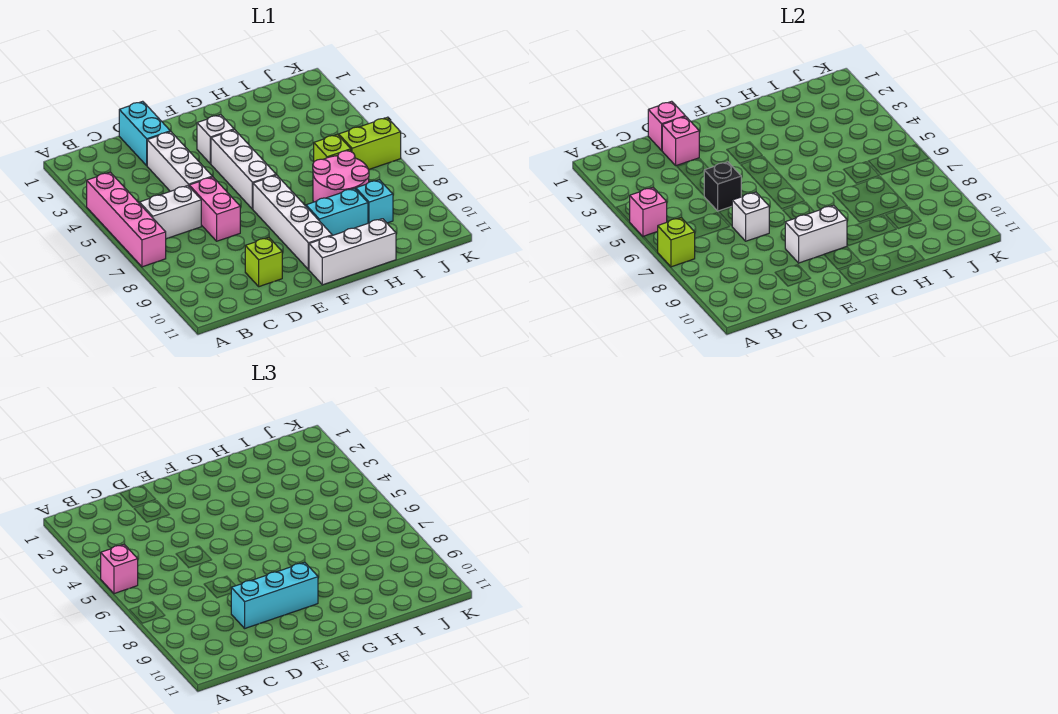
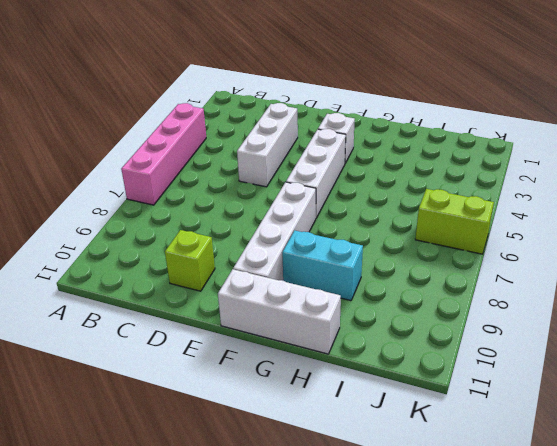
none -> white 1x2 brick [139,186,201,239]
none -> cyan 1x2 brick [119,101,170,165]
none -> pink 1x2 brick [189,177,240,241]

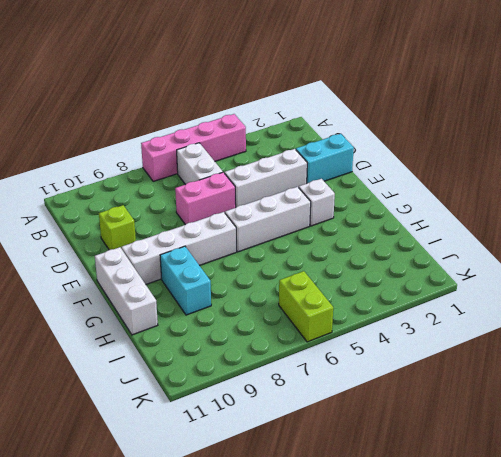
none -> pink 2x2 round brick [313,151,369,202]
none -> lime 1x1 brick [314,134,351,161]
none -> cyan 1x1 brick [356,180,393,223]

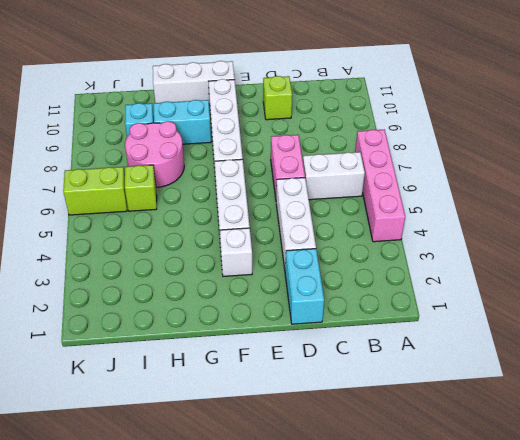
none -> pink 1x1 brick [629,188,667,237]
none -> lime 1x1 brick [658,218,695,267]
none -> pink 1x1 brick [648,101,685,150]

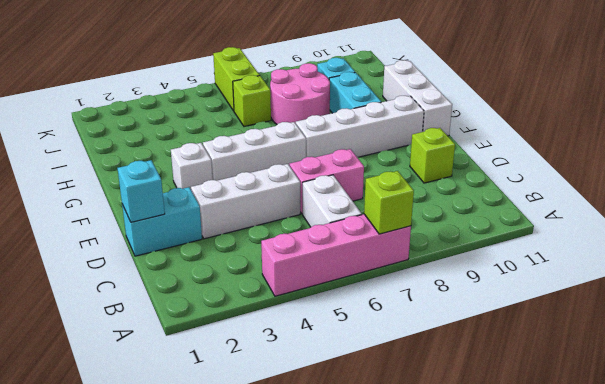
cyan 1x1 brick [118,160,165,222] -> pink 1x1 brick [648,101,685,150]
none -> pink 1x1 brick [629,188,667,237]
none -> pink 1x1 brick [662,116,699,166]
none -> black 1x1 brick [704,162,741,211]

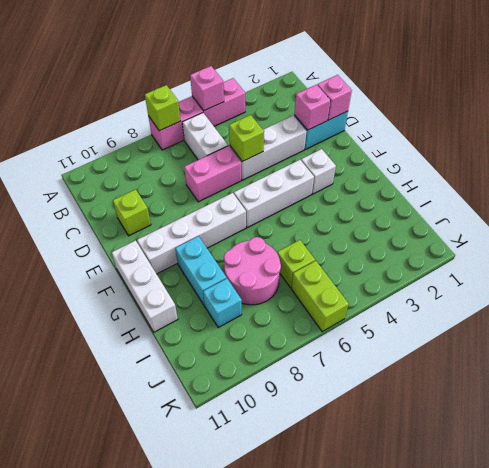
lime 1x1 brick [229,115,264,162] -> black 1x1 brick [704,162,741,211]
none -> white 1x1 brick [732,192,769,241]
none -> white 1x2 brick [785,205,847,263]
none -> pink 1x1 brick [101,545,138,594]

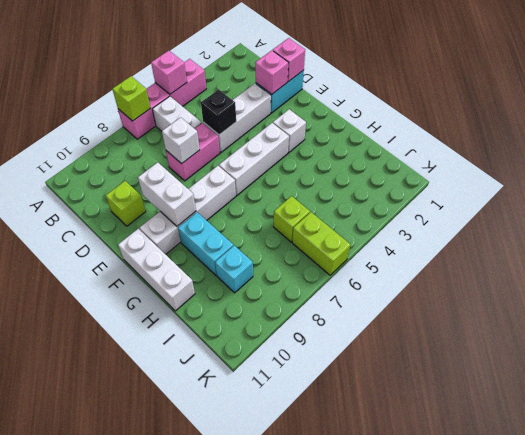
none -> pink 2x2 round brick [313,151,369,202]
none -> pink 1x1 brick [101,545,138,594]
none -> cyan 1x3 brick [231,562,318,628]

